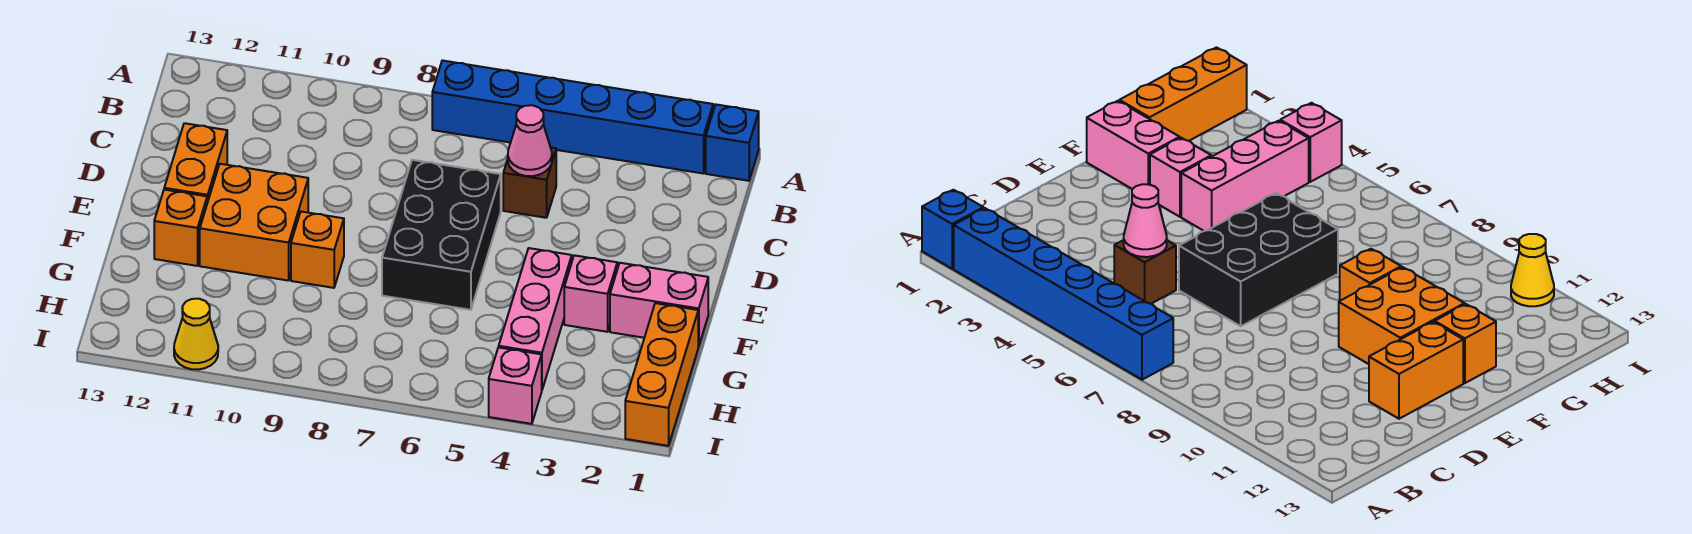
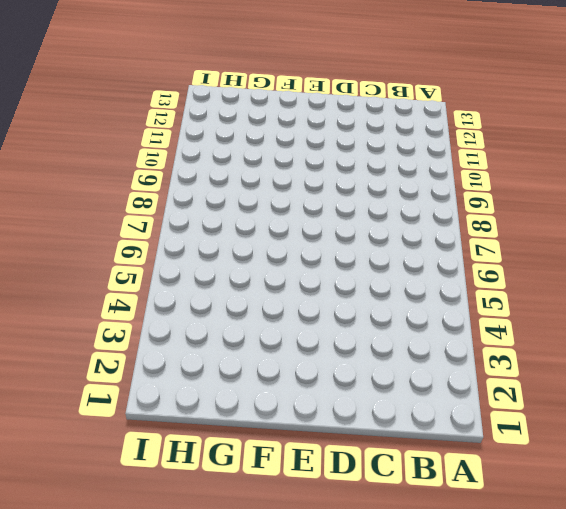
none -> blue 1x1 brick [706,105,759,181]
none -> blue 1x6 brick [432,60,713,173]
none -> brown 1x1 brick [503,147,556,218]

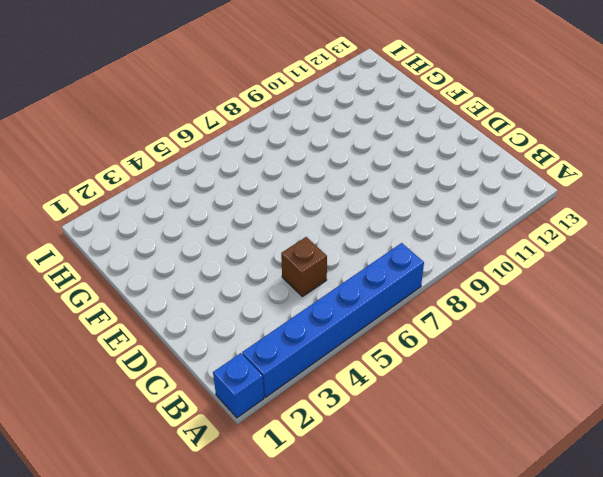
none -> black 2x3 brick [382,160,501,310]
none -> orange 1x2 brick [164,123,227,203]
none -> orange 2x2 brick [200,164,308,281]

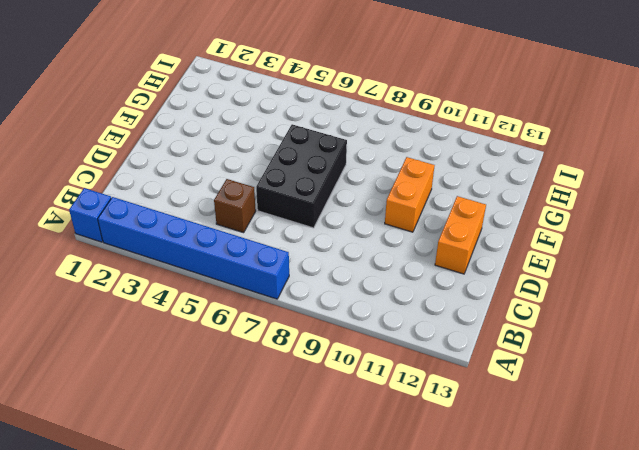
orange 1x2 brick [385,157,435,232] -> orange 2x2 brick [200,164,308,281]
none -> pink 1x2 brick [610,263,708,346]
none -> pink 1x1 brick [564,255,617,332]
none -> pink 1x3 brick [499,248,572,389]

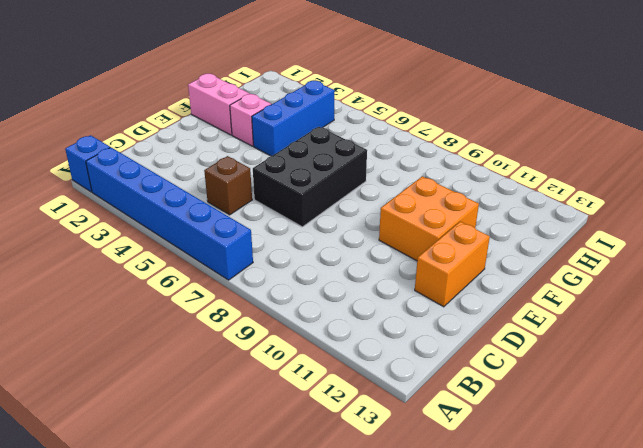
blue 1x3 brick [252,81,335,156] -> pink 1x3 brick [499,248,572,389]
none -> orange 1x1 brick [291,212,344,288]
none -> orange 1x1 brick [154,190,207,266]
none -> orange 1x3 brick [625,303,698,446]

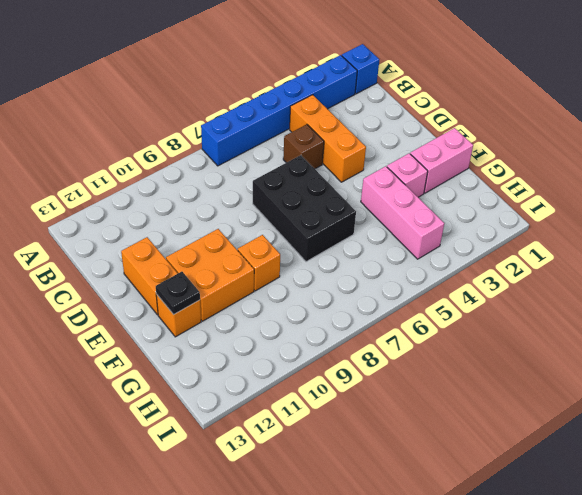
orange 1x3 brick [290,95,366,182] -> orange 1x3 brick moved to [625,303,698,446]
black 1x1 plate [156,272,200,315] -> none
none -> pink 1x1 brick [489,347,542,424]
none -> yellow 1x1 cone [174,299,218,369]
none -> pink 1x1 cone [508,105,552,176]

